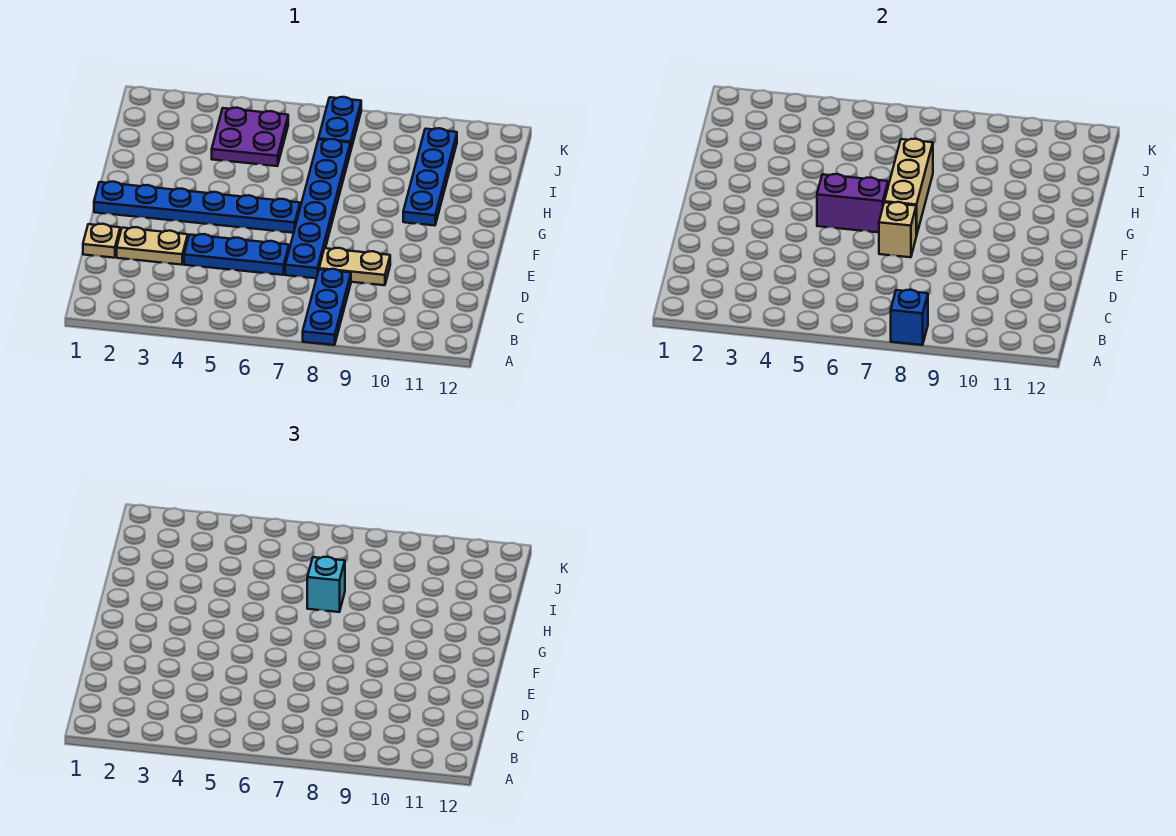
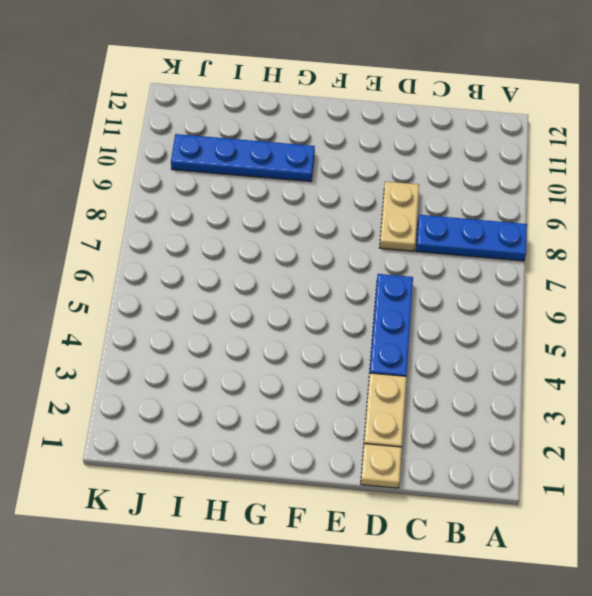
none -> blue 1x6 plate [285,139,350,278]
none -> blue 1x6 plate [94,182,300,233]
none -> purple 2x2 plate [212,108,288,166]

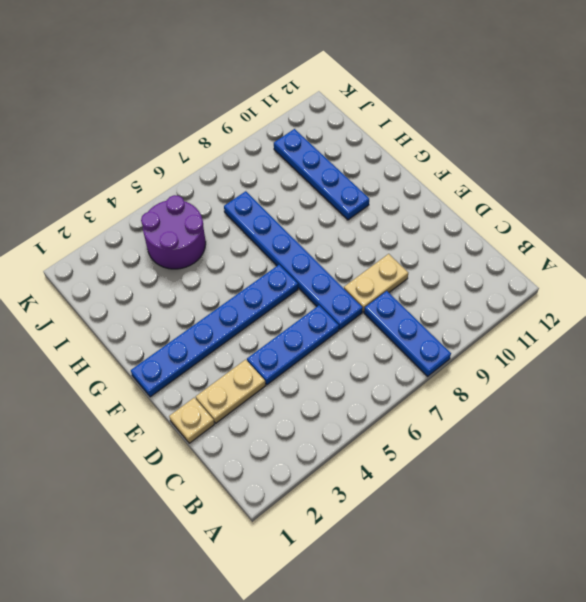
purple 2x2 round brick [141,195,206,269] -> purple 2x2 plate [212,108,288,166]
none -> blue 1x2 plate [318,97,361,152]
none -> blue 1x1 brick [891,290,928,345]
none -> tan 1x1 brick [879,202,916,257]

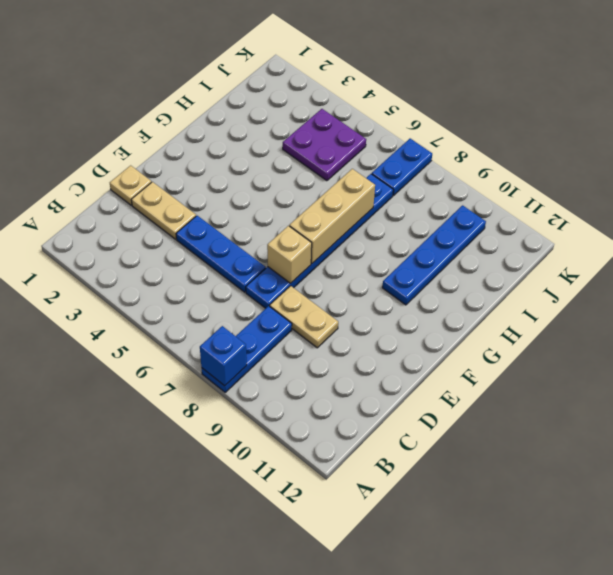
none -> blue 1x6 plate [94,182,300,233]
none -> purple 1x2 brick [817,174,888,232]
none -> cyan 1x1 brick [307,557,345,612]

